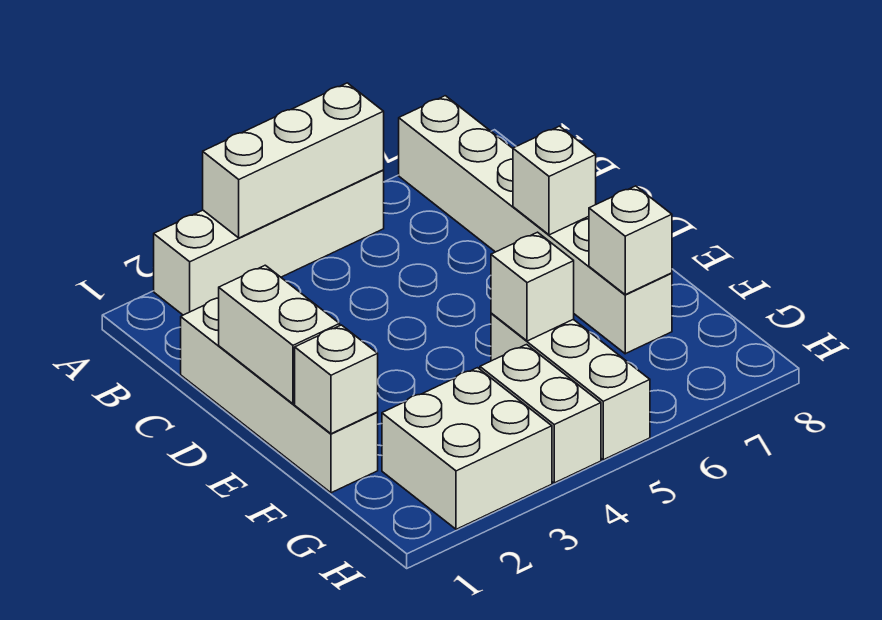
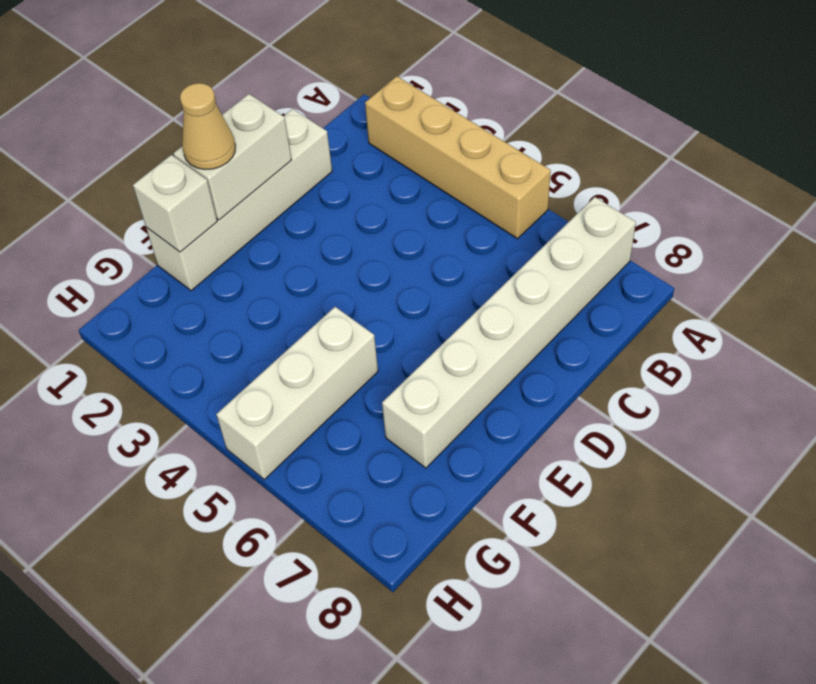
tan 1x4 brick [365,76,551,239] -> white 1x4 brick [154,170,384,315]
tan 1x1 cone [180,83,235,170] -> none
none -> white 2x2 brick [382,368,552,529]
none -> white 1x2 brick [480,345,601,483]
none -> white 1x3 brick [203,83,384,238]

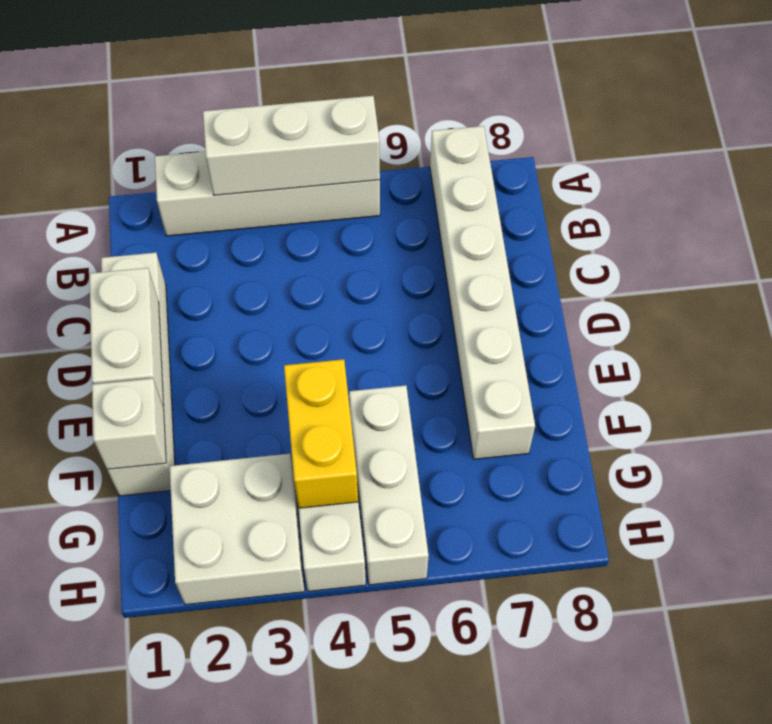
yellow 1x2 brick [284,359,358,508] -> none
none -> white 1x1 brick [513,126,596,235]
none -> white 1x1 brick [491,232,574,341]
none -> white 1x1 brick [589,186,672,295]

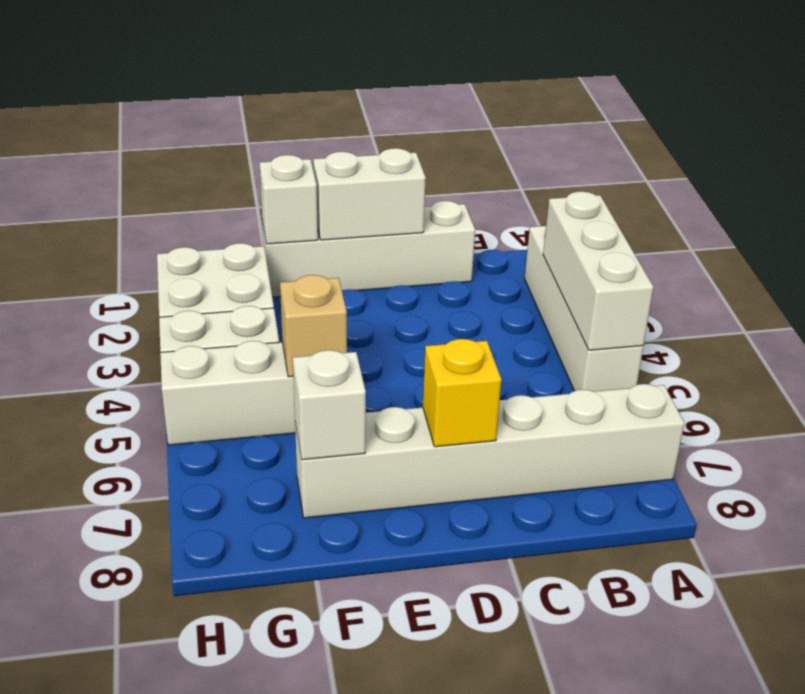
yellow 1x1 brick [423,339,501,447] -> white 1x1 brick [513,126,596,235]
tan 1x1 brick [280,275,347,377] -> white 1x1 brick [491,232,574,341]

